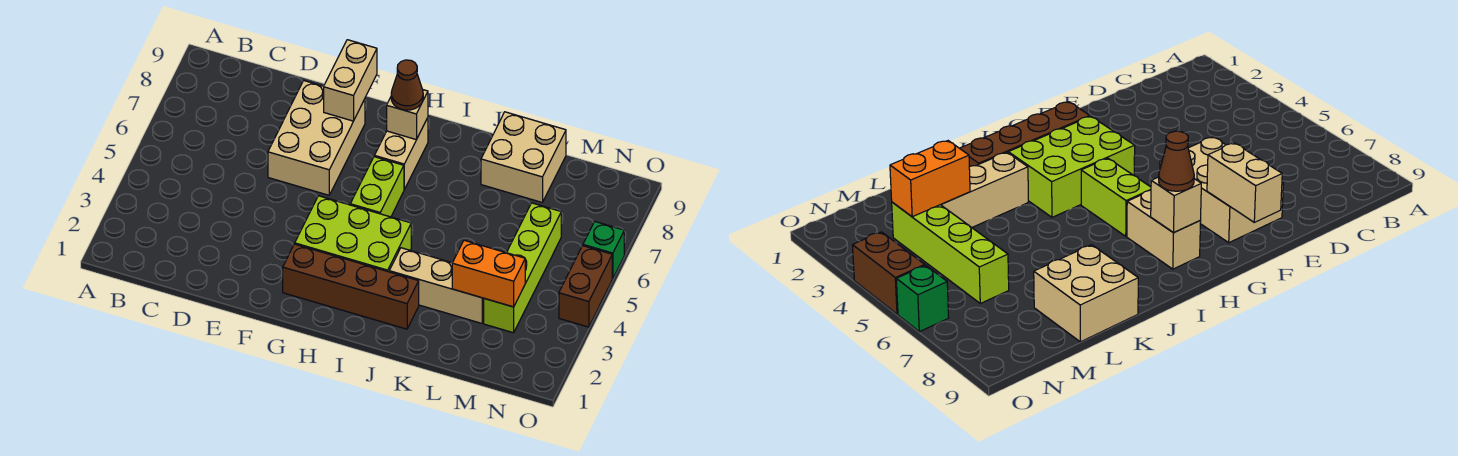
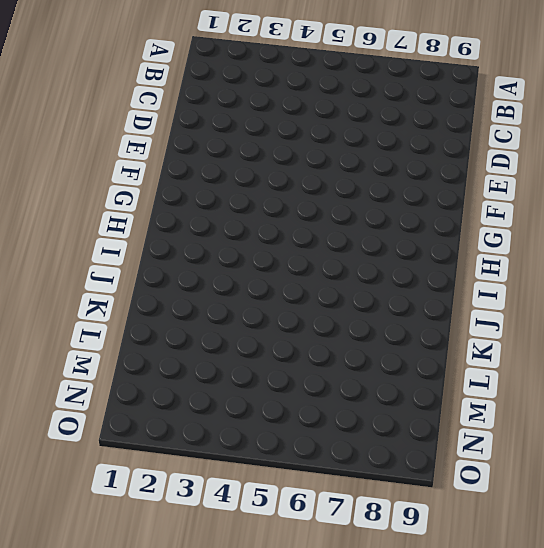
none -> tan 2x3 brick [268,81,365,195]
none -> brown 1x4 brick [283,244,419,329]
none -> lime 2x3 brick [295,196,411,272]

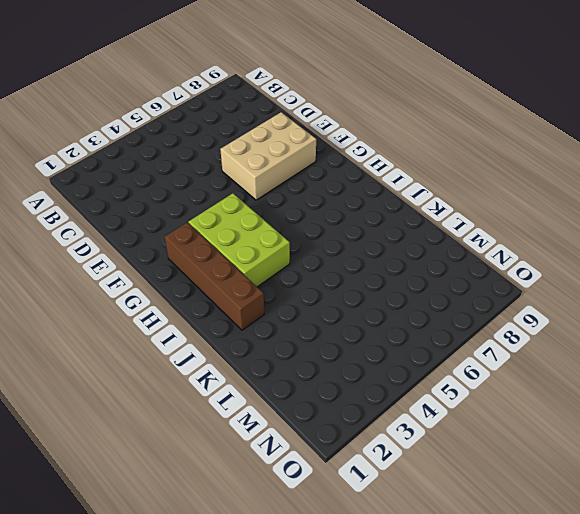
none -> lime 1x2 brick [350,157,404,217]
none -> tan 1x2 brick [374,118,428,189]
none -> tan 1x3 brick [389,248,484,323]

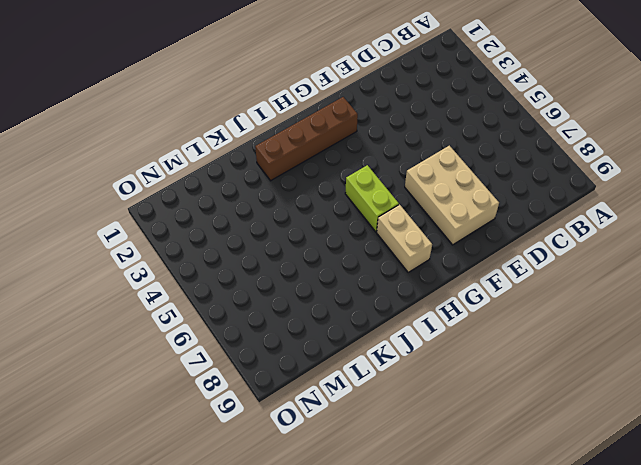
none -> lime 2x3 brick [295,196,411,272]
none -> tan 1x3 brick [389,248,484,323]
none -> tan 2x2 brick [481,112,566,202]

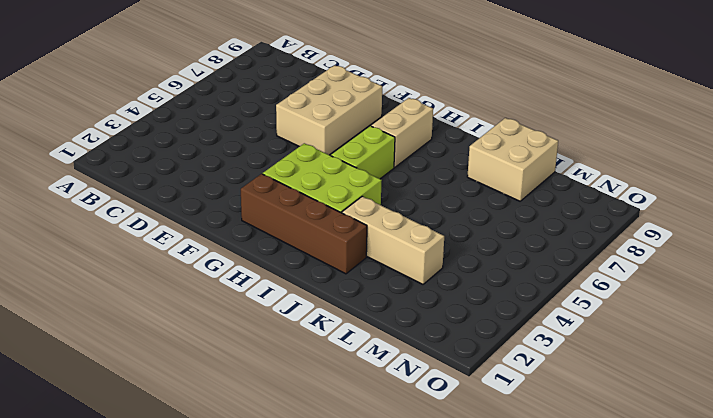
none -> lime 1x4 brick [484,203,561,333]
none -> brown 1x2 brick [559,246,612,327]
none -> green 1x1 brick [583,222,624,279]

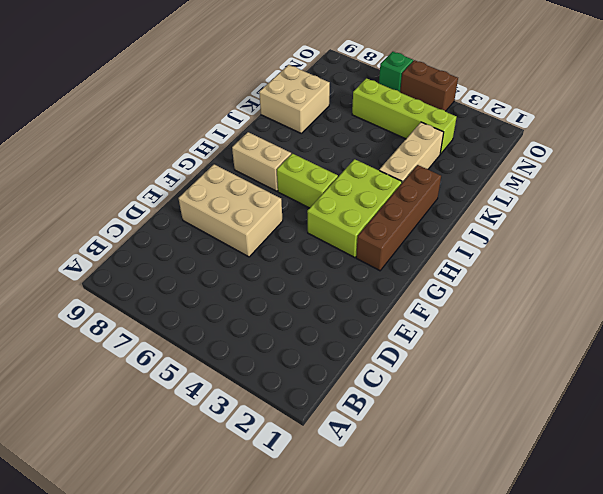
none -> tan 1x2 brick [324,40,377,121]
none -> tan 1x1 brick [387,90,428,140]
none -> orange 1x2 brick [452,240,525,307]

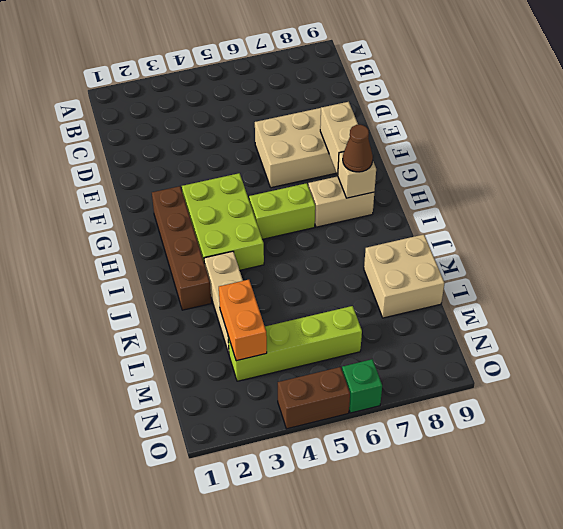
tan 1x2 brick [320,102,358,175] -> tan 1x2 brick turned to [324,40,377,121]

